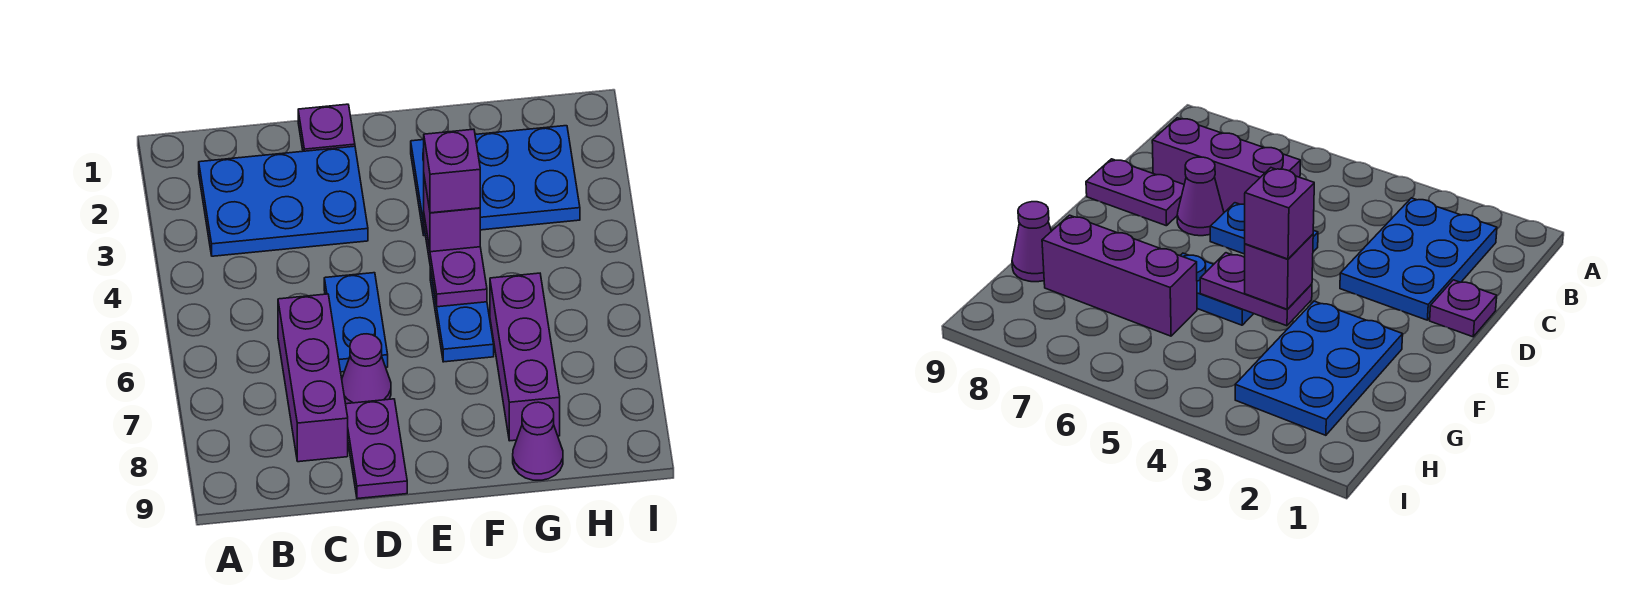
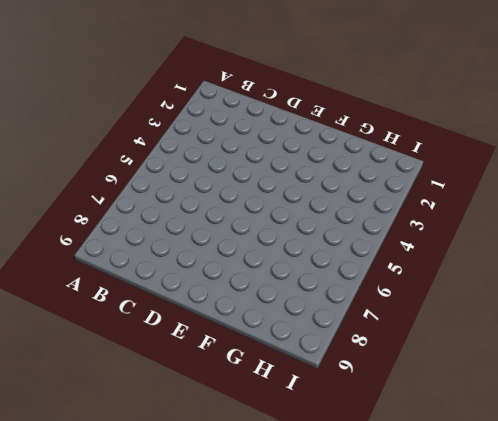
none -> blue 2x3 plate [199,146,368,256]
none -> purple 1x3 brick [278,294,348,462]
none -> purple 1x1 plate [298,104,355,151]

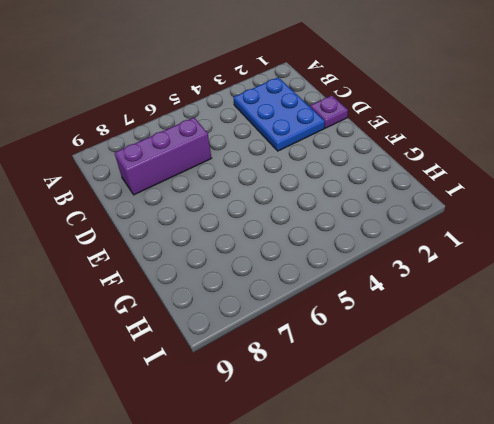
none -> blue 1x2 plate [324,273,388,372]
none -> purple 1x1 cone [342,334,391,404]
none -> purple 1x2 plate [346,399,407,499]

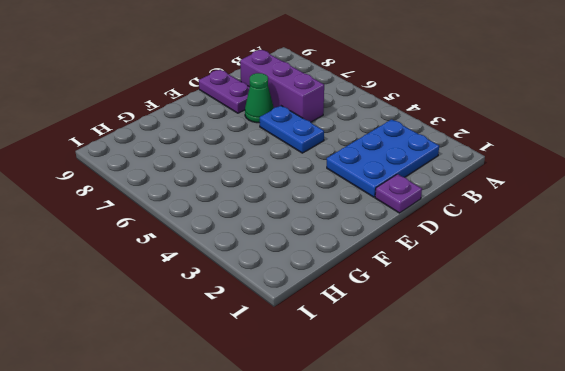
green 1x1 cone [245,73,274,123] -> purple 1x1 cone [342,334,391,404]
none -> blue 2x3 plate [411,126,580,236]
none -> blue 1x2 plate [430,268,494,362]
none -> purple 1x3 brick [490,273,560,441]

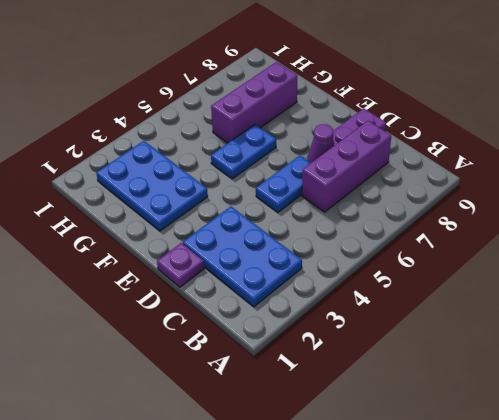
none -> purple 1x1 cone [513,402,563,480]
none -> purple 1x2 plate [424,216,487,307]
none -> purple 1x1 brick [424,178,480,252]

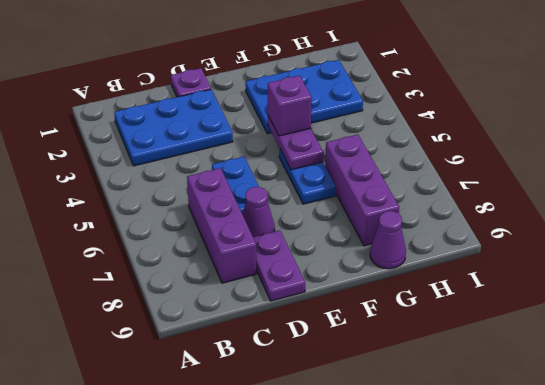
none -> purple 1x1 brick [424,129,480,213]

